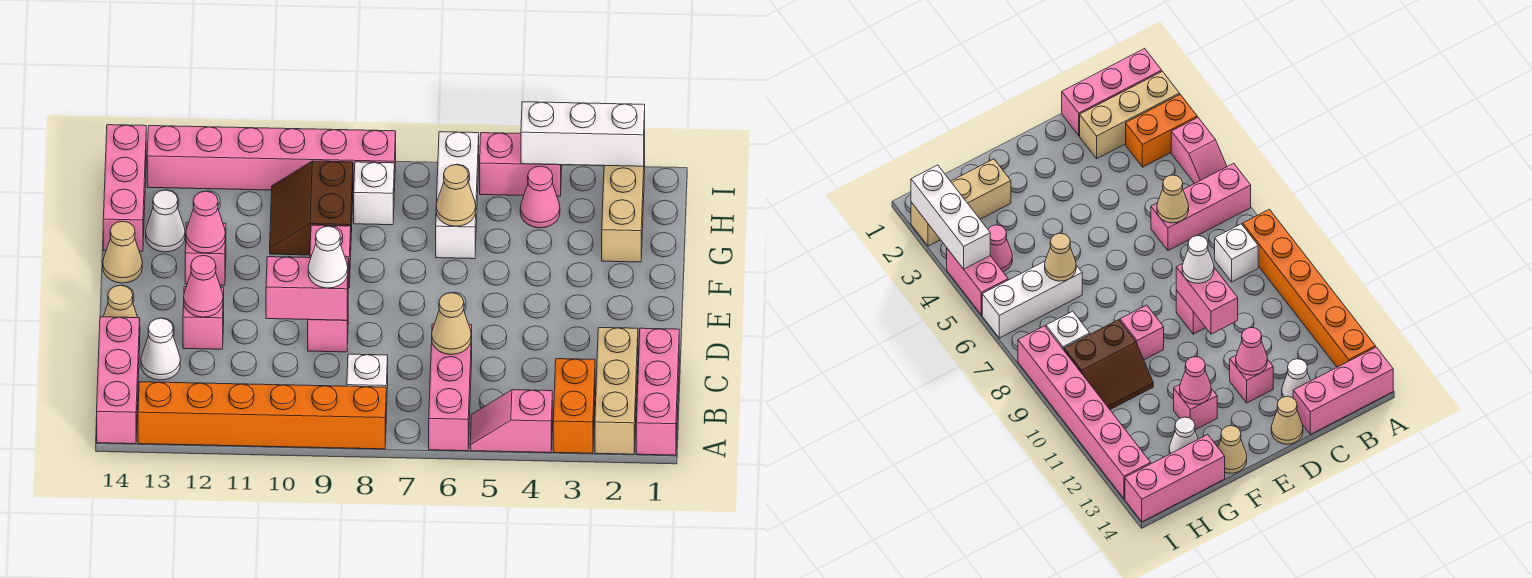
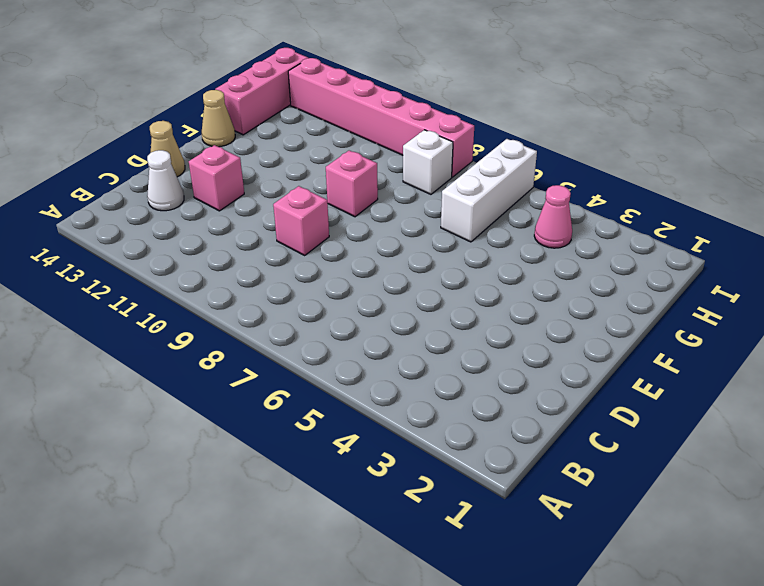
none -> pink 1x3 brick [636,328,679,455]
none -> tan 1x3 brick [595,328,638,454]
none -> orange 1x2 brick [553,359,595,453]
none -> pink 1x2 slope [470,390,552,453]

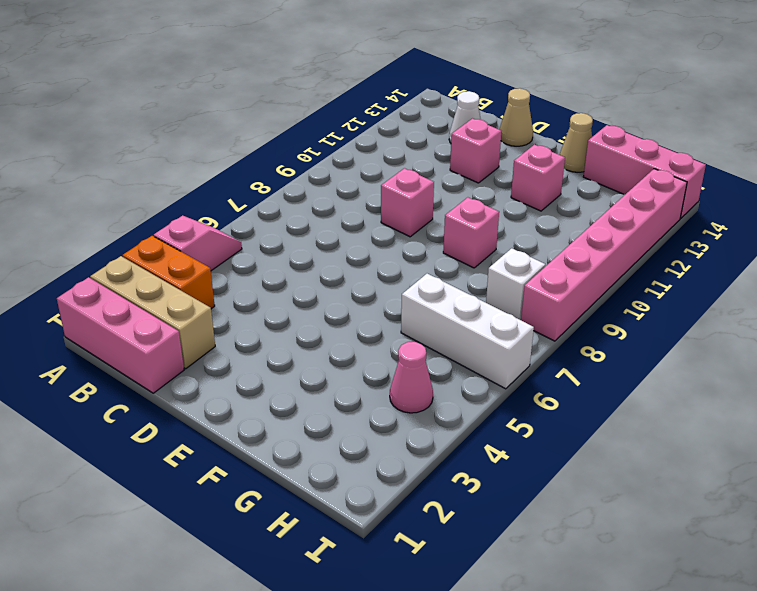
none -> pink 1x3 brick [429,324,472,451]
none -> orange 1x6 brick [138,382,386,449]
none -> pink 1x3 brick [97,317,140,444]
none -> white 1x1 brick [347,354,388,415]

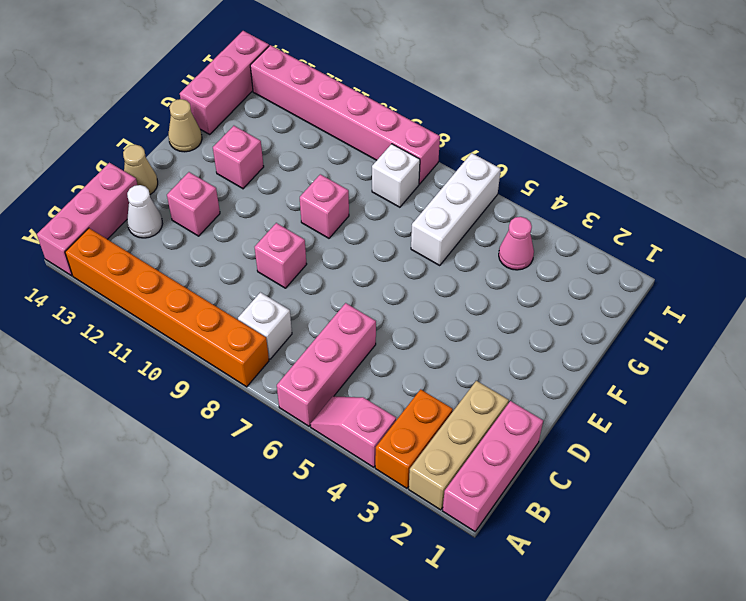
none -> tan 1x3 brick [602,143,645,262]
none -> brown 2x2 slope [270,161,353,255]
none -> white 1x1 cone [146,190,185,252]
none -> pink 1x2 brick [480,133,562,196]

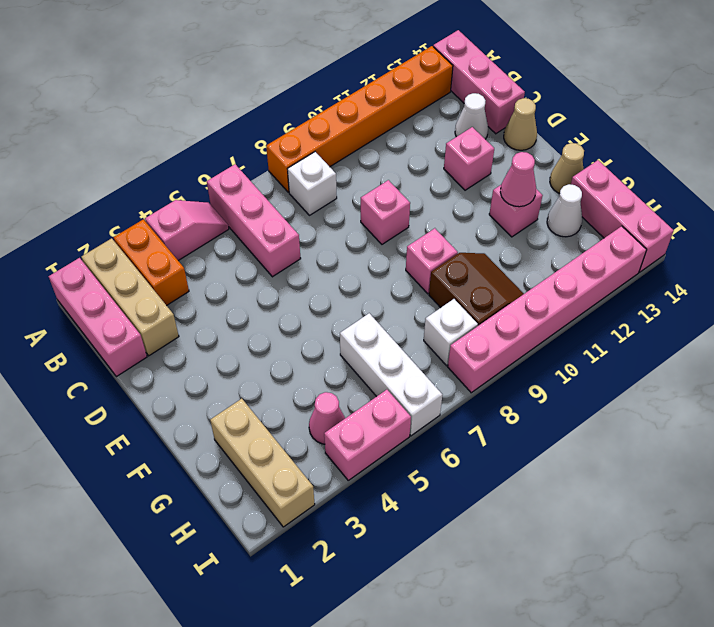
none -> tan 1x1 cone [432,293,471,355]
none -> pink 1x2 brick [266,257,348,320]
none -> pink 1x1 cone [184,255,223,317]
none -> tan 1x1 cone [436,165,476,226]

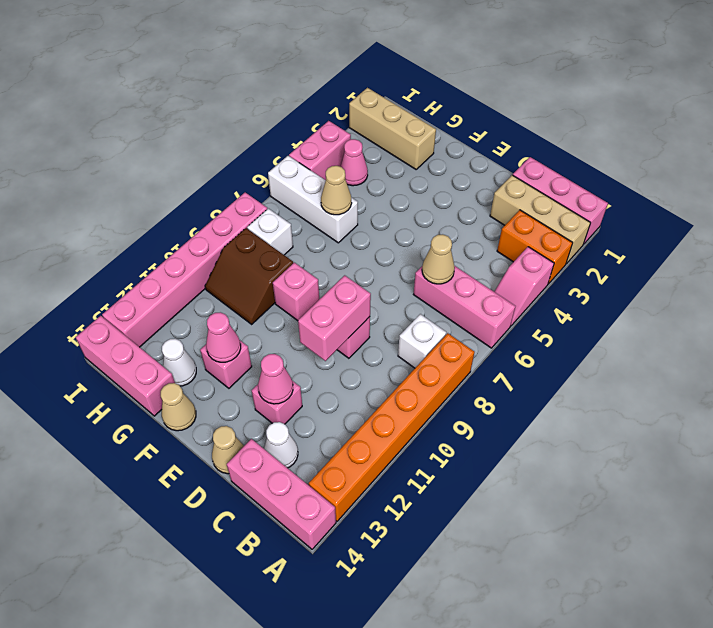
none -> white 1x3 brick [521,102,645,166]
none -> white 1x1 cone [308,226,348,288]

